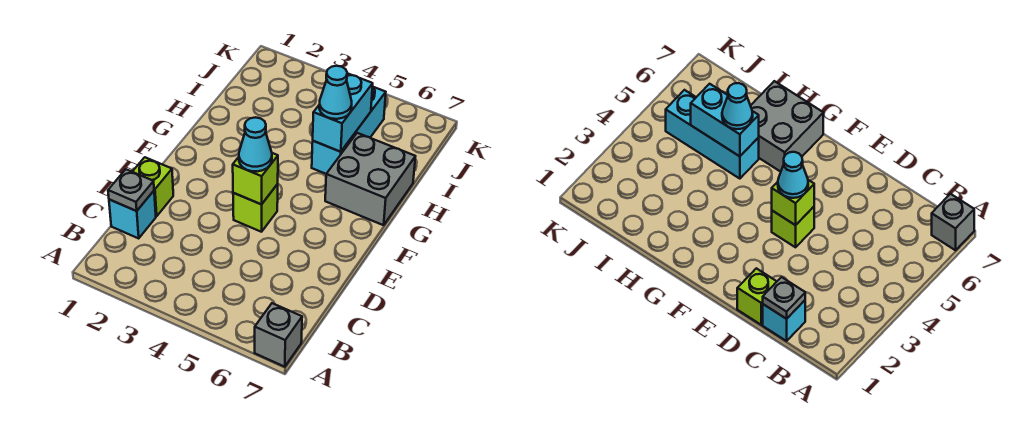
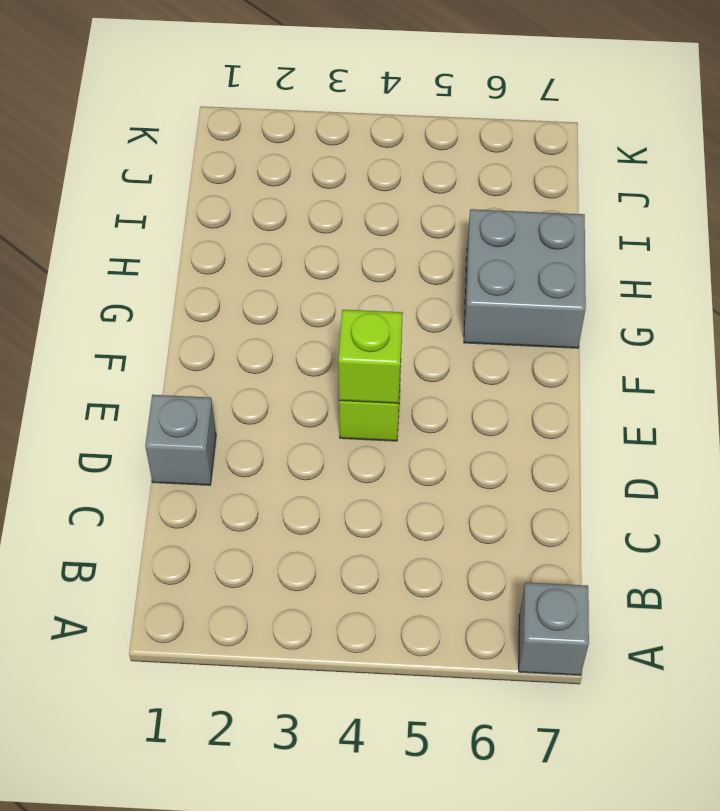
grey 1x1 brick [145,395,216,485] -> lime 1x1 brick [132,157,173,216]
none -> cyan 1x1 brick [109,191,156,238]
none -> cyan 1x3 brick [312,87,386,174]

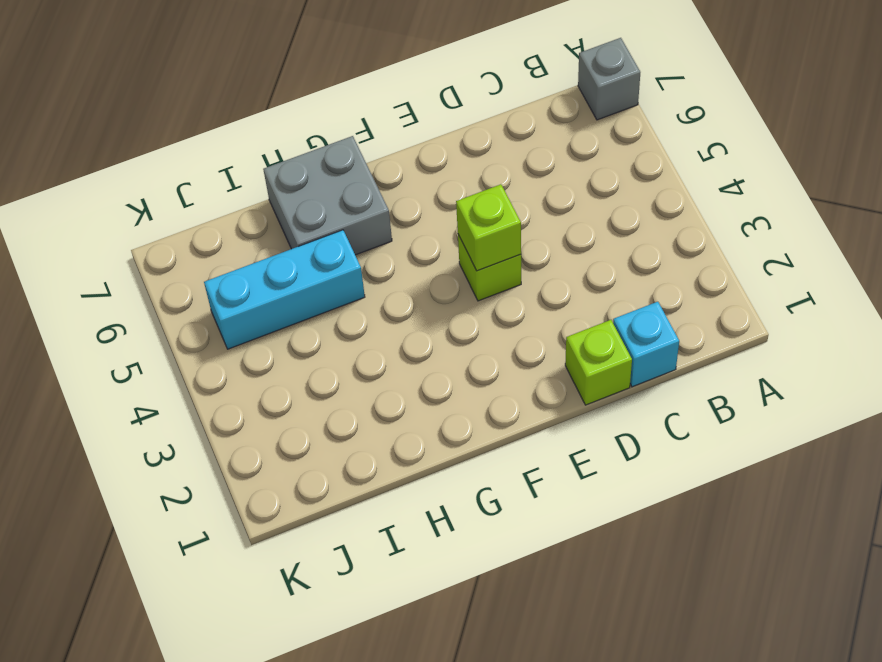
none -> grey 1x1 plate [108,169,154,211]
none -> cyan 1x2 brick [313,73,373,152]

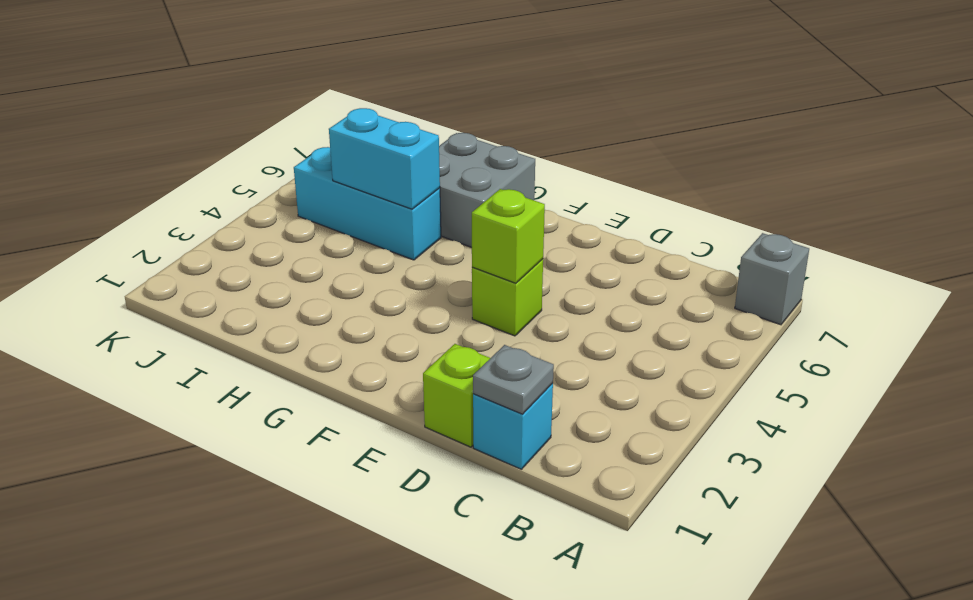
none -> cyan 1x1 cone [239,117,272,171]
none -> cyan 1x1 cone [319,66,352,119]

